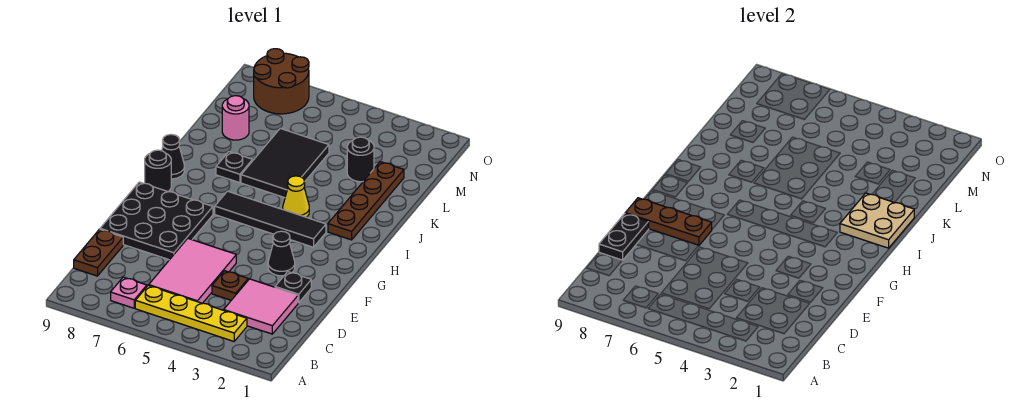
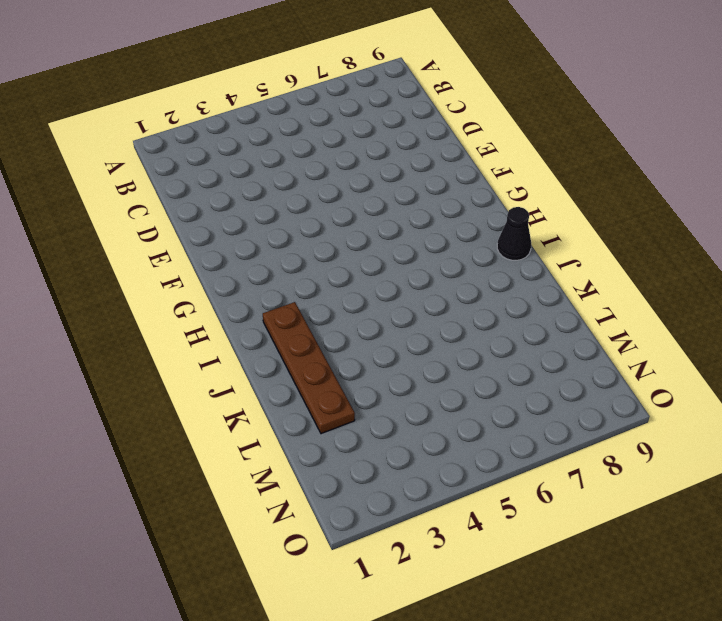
none -> yellow 1x4 plate [135,285,247,341]
none -> pink 1x1 plate [111,277,147,308]
none -> pink 2x2 tile [224,279,298,334]

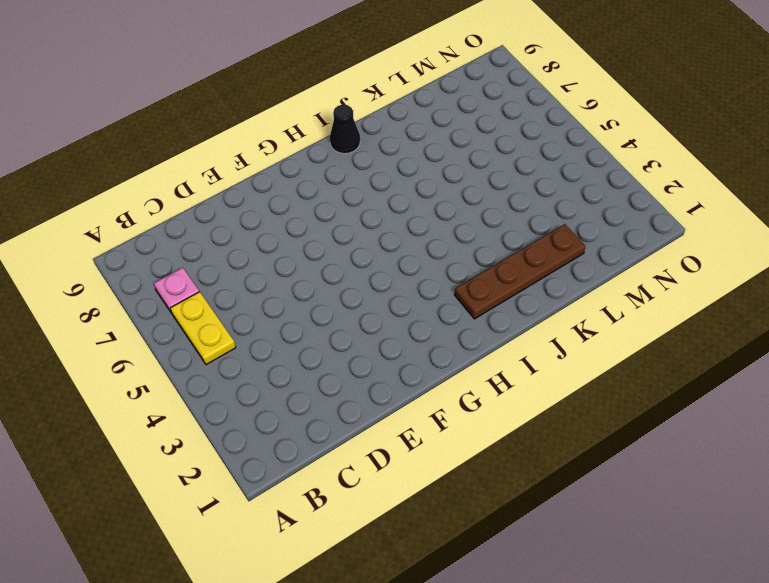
yellow 1x2 plate [171,292,236,365] -> yellow 1x4 plate [135,285,247,341]
none -> pink 2x2 tile [224,279,298,334]
none -> pink 2x3 tile [149,239,236,303]
none -> brown 1x2 plate [74,229,123,276]

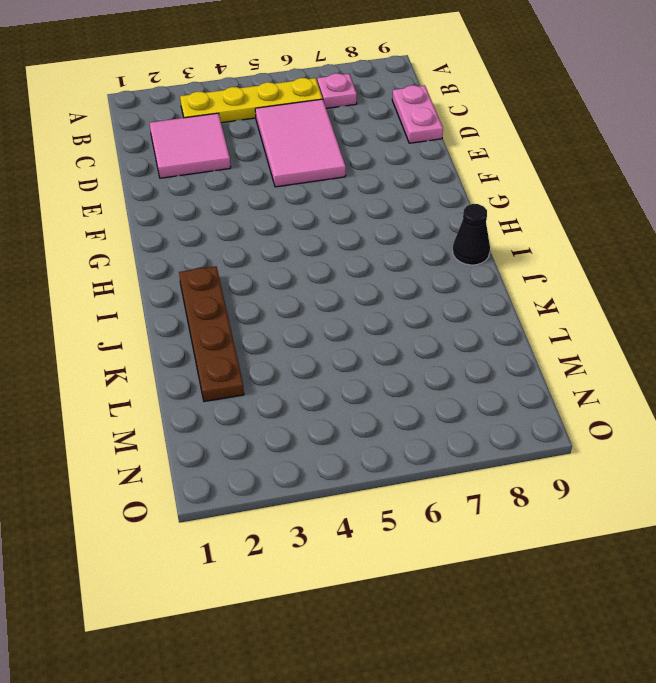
pink 1x2 plate [392,85,443,143] -> brown 1x2 plate [74,229,123,276]
none -> brown 1x1 plate [212,271,248,300]
none -> black 1x1 plate [275,272,311,303]
none -> black 3x3 plate [100,182,213,260]

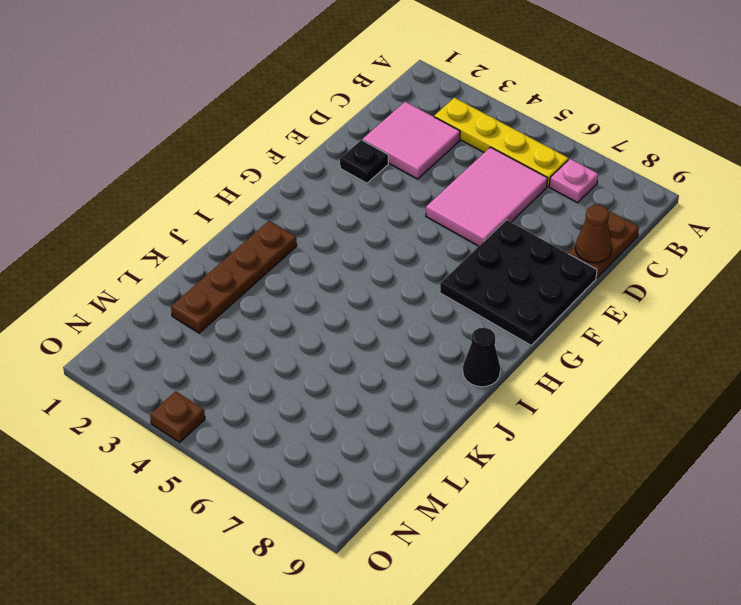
brown 1x1 cone [576,205,612,263] -> black 1x2 plate [599,214,649,260]
brown 1x1 plate [150,391,205,442] -> brown 1x1 plate moved to [212,271,248,300]
none -> black 1x1 cone [268,231,295,276]
none -> black 1x4 tile [215,191,326,247]
none -> black 1x1 round brick [145,150,171,191]

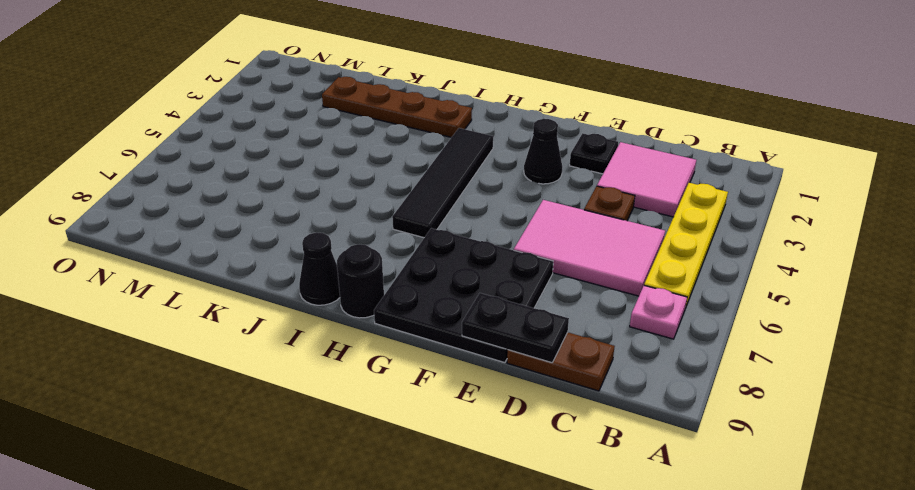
none -> yellow 1x1 cone [283,176,309,217]
none -> black 2x3 tile [241,128,329,198]
none -> black 1x1 plate [216,152,253,183]

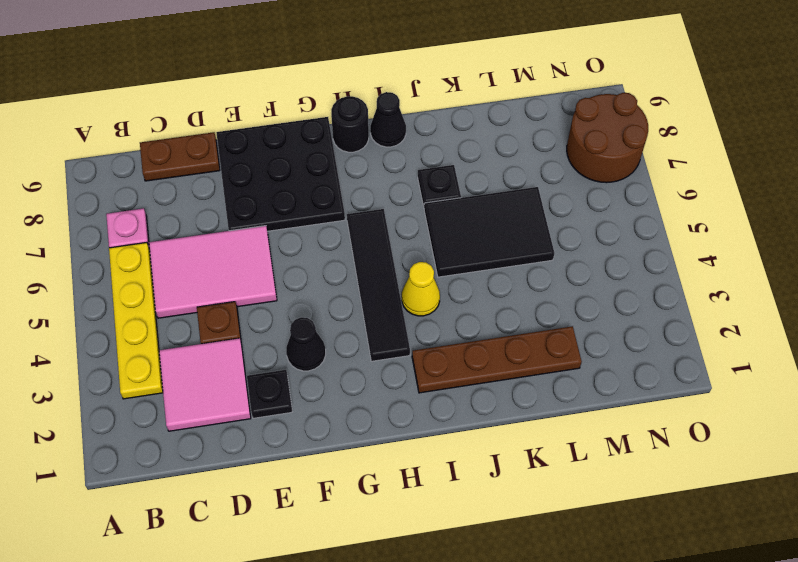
none -> black 1x1 round brick [347,137,374,182]
none -> pink 1x1 round brick [222,96,249,140]
none -> black 1x2 plate [599,214,649,260]

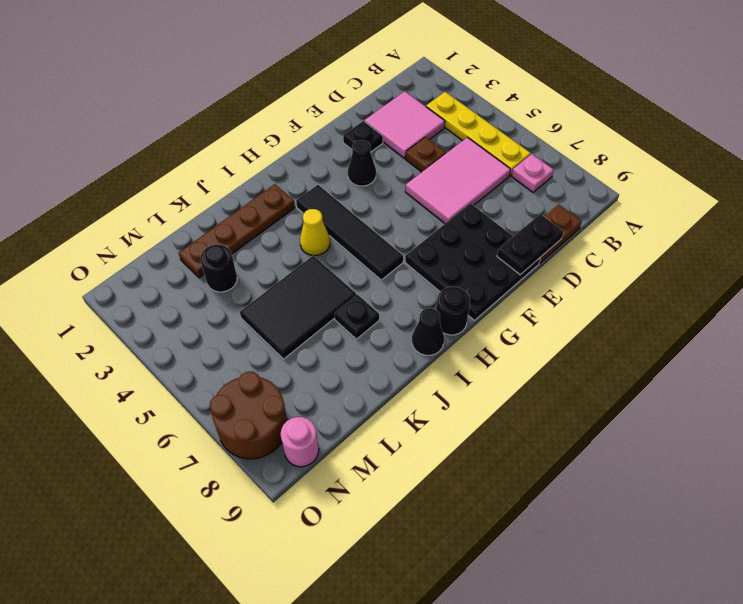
pink 1x1 round brick [281,417,319,467] -> pink 1x1 round brick moved to [222,96,249,140]
none -> brown 1x3 plate [625,198,712,245]
none -> tan 2x2 plate [840,193,914,248]

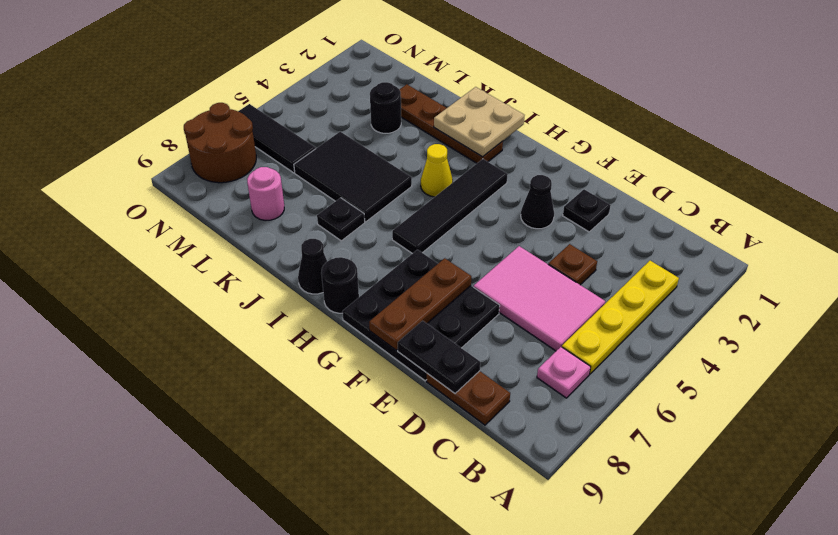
black 1x3 tile [238,104,316,173] -> none
none -> pink 2x2 tile [224,279,298,334]

